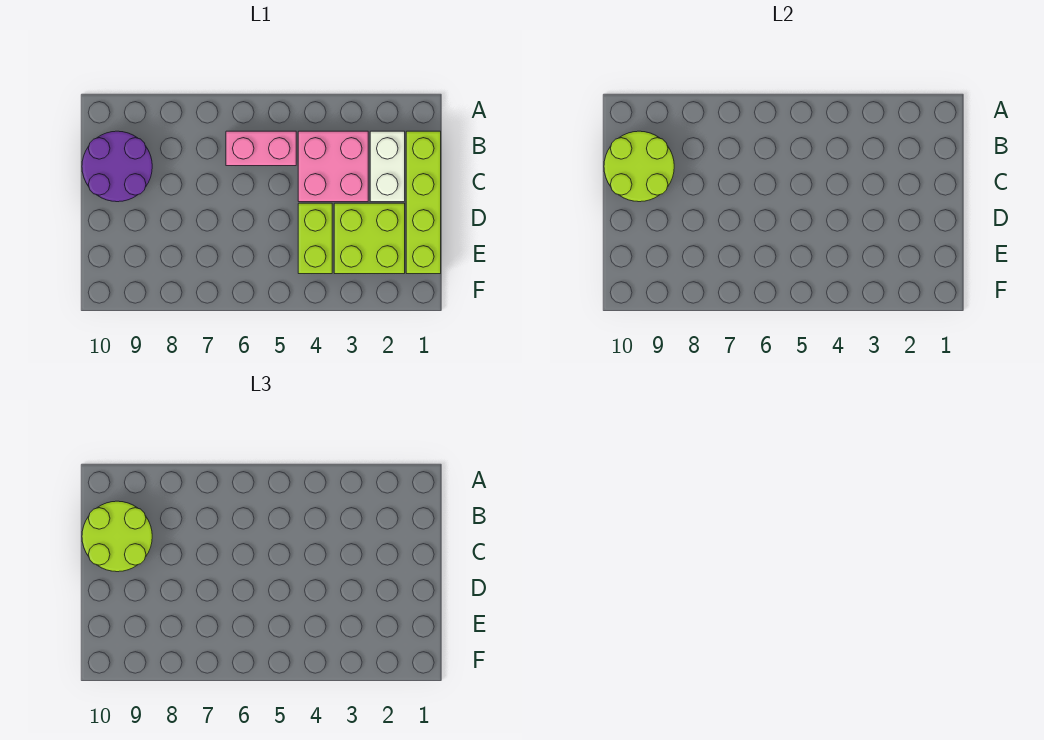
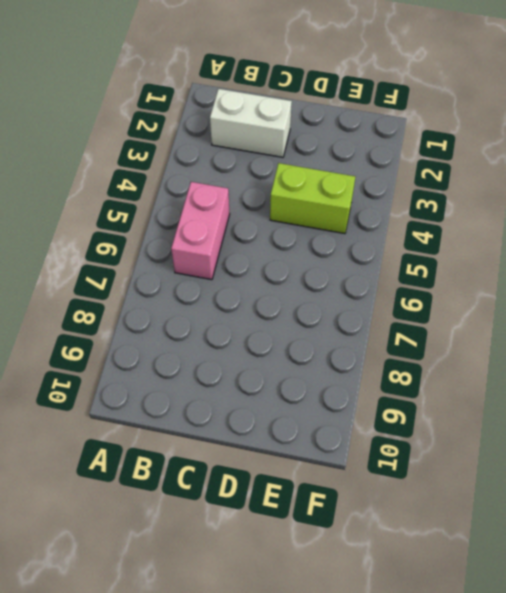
none -> lime 1x4 brick [406,131,441,274]
none -> pink 2x2 brick [298,131,368,202]

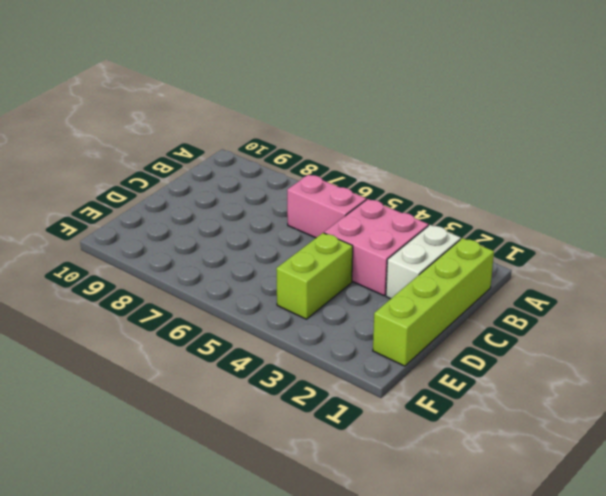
none -> purple 2x2 round brick [82,131,152,202]
none -> lime 2x2 brick [334,203,405,274]

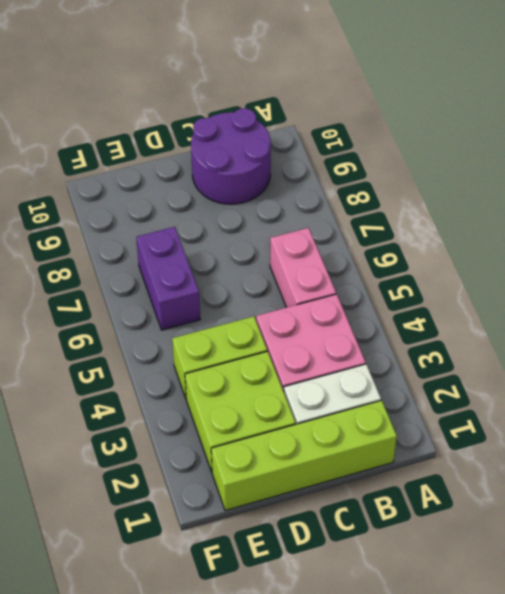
purple 1x2 brick [136,227,200,330] -> none
none -> lime 2x2 round brick [604,131,674,202]
none -> lime 2x2 round brick [82,501,152,572]

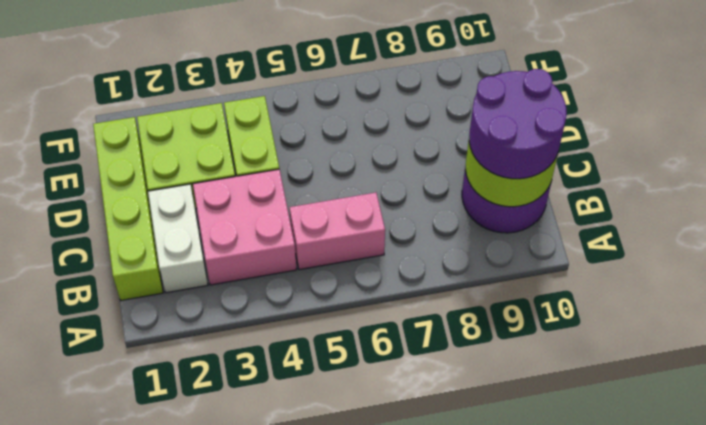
purple 2x2 round brick [469,69,567,179] -> lime 2x2 round brick [82,501,152,572]

